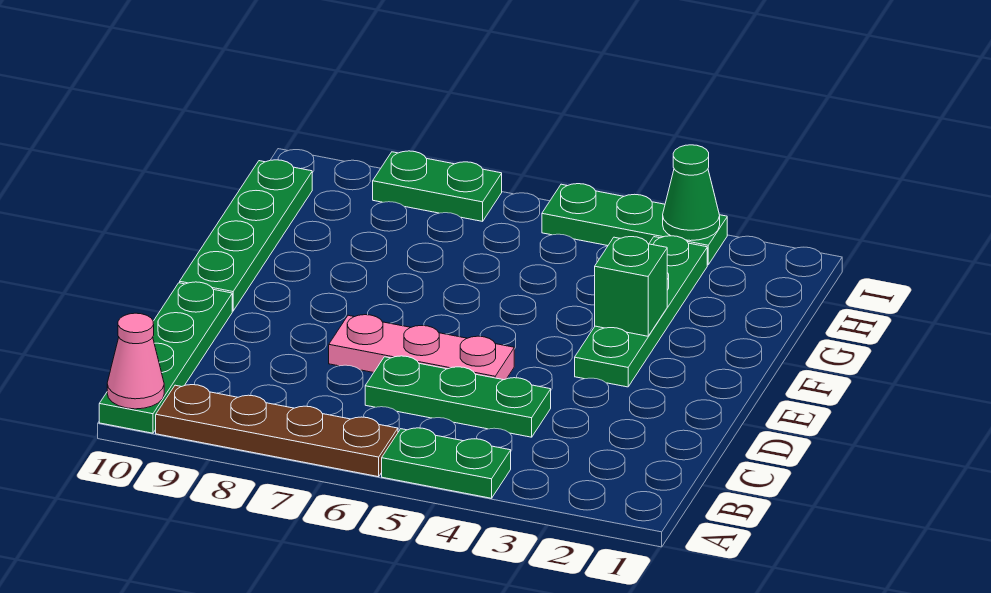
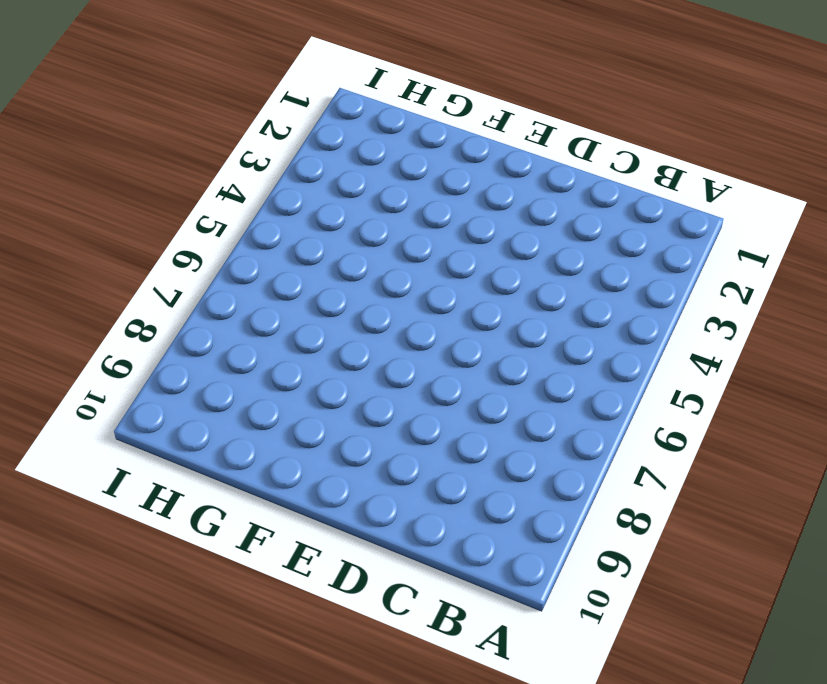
none -> green 1x2 plate [382,428,511,498]
none -> brown 1x4 plate [156,385,398,477]
none -> green 1x4 plate [99,282,232,433]

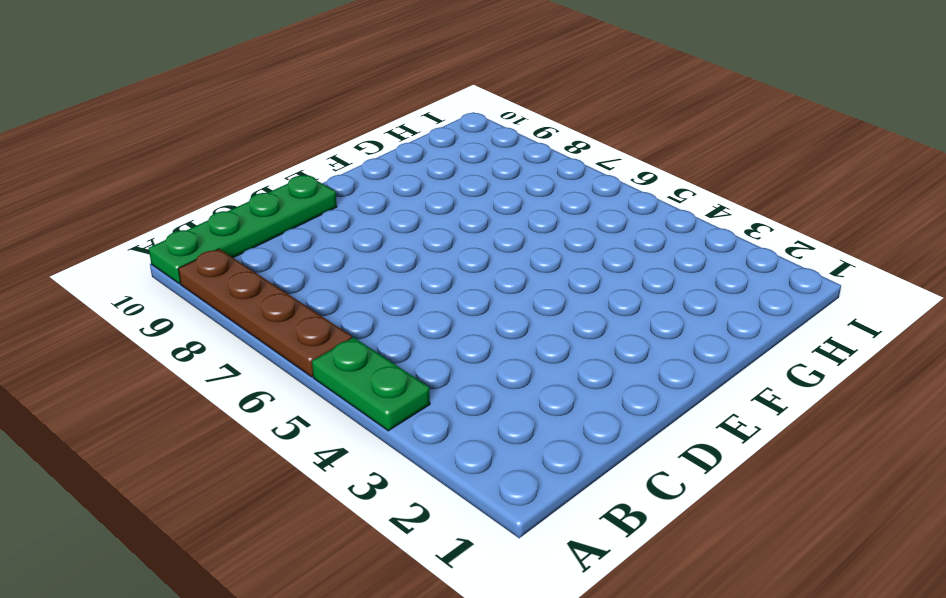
none -> green 1x3 plate [365,356,551,437]
none -> pink 1x3 plate [329,315,514,380]
none -> green 1x4 plate [575,236,707,387]

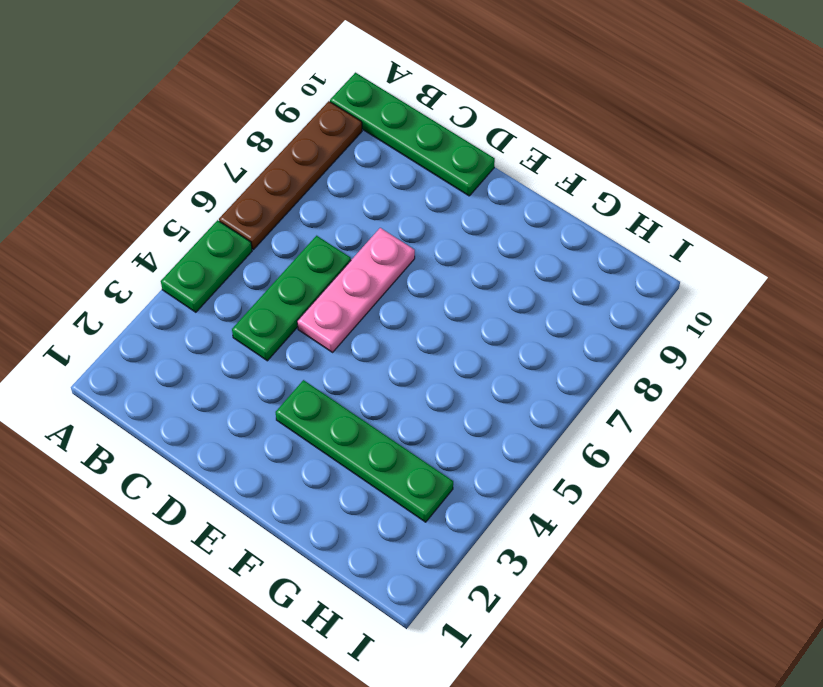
none -> green 1x4 plate [180,160,312,311]
none -> green 1x3 plate [542,184,727,265]
none -> green 1x2 plate [373,151,502,221]

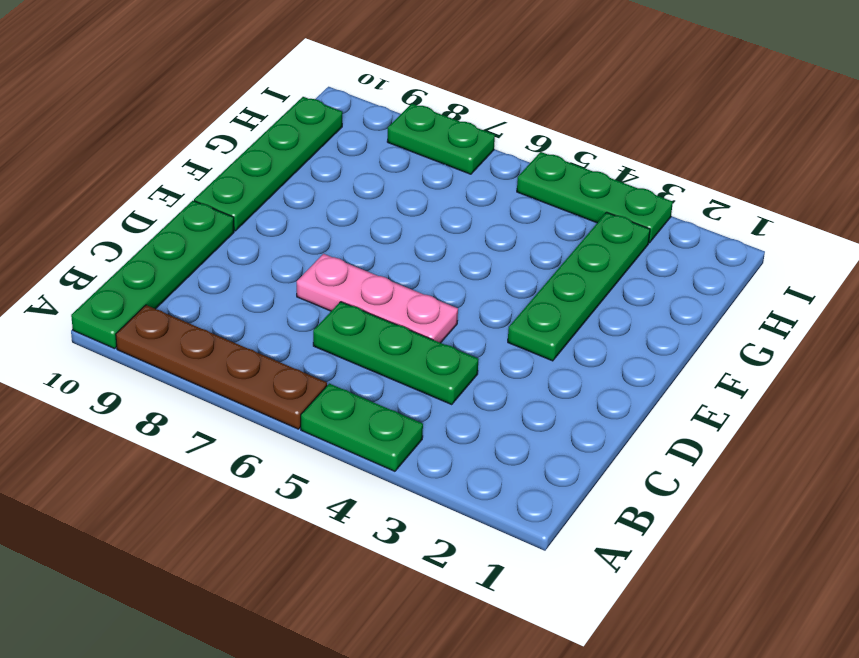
none -> pink 1x1 cone [107,313,164,409]
none -> green 1x1 brick [595,237,667,336]
none -> green 1x1 cone [663,145,720,241]

